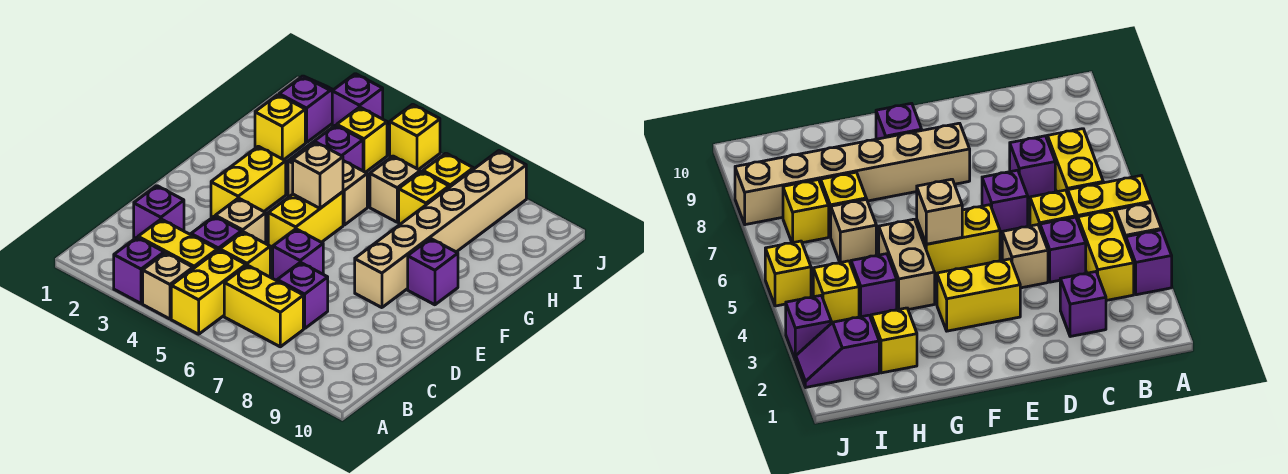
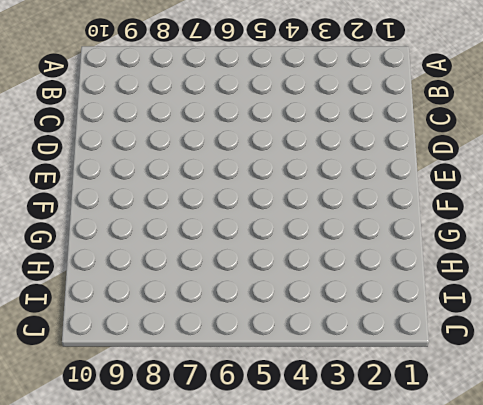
none -> purple 1x1 brick [114,238,164,304]
none -> tan 1x1 brick [143,253,193,319]
none -> yellow 1x2 brick [171,250,246,334]

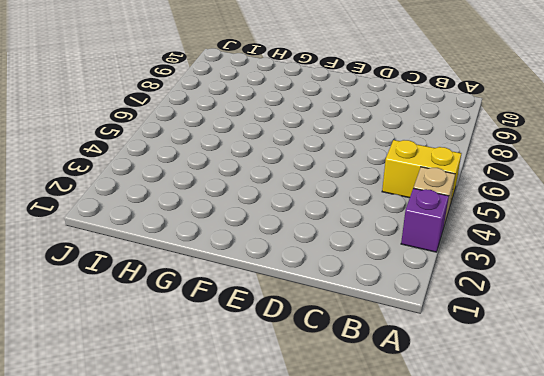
none -> yellow 1x2 brick [138,219,217,269]
none -> yellow 1x2 brick [224,265,303,347]
none -> purple 1x1 brick [134,186,184,238]

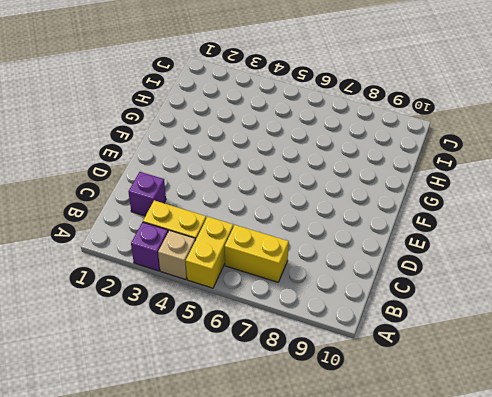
none -> purple 1x1 brick [191,216,242,251]
none -> yellow 1x1 brick [220,232,270,277]
none -> purple 1x1 brick [277,262,328,329]

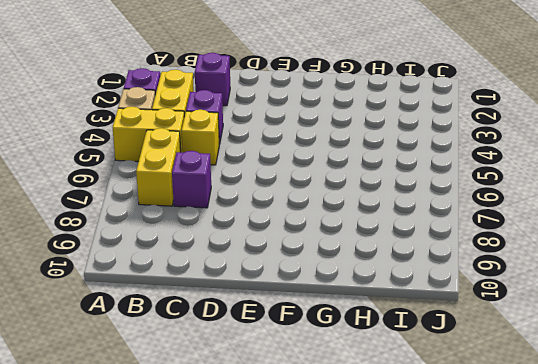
none -> tan 1x1 brick [215,198,266,243]
none -> purple 1x1 brick [273,229,323,281]
none -> yellow 1x2 brick [211,146,286,217]

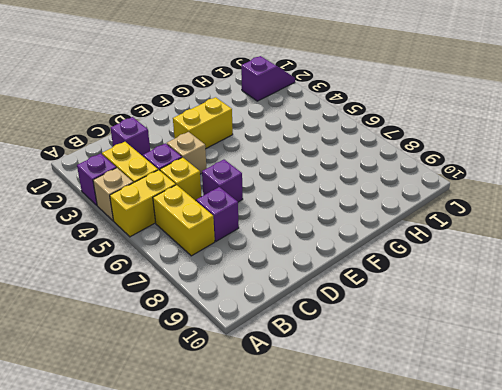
none -> yellow 1x2 brick [268,192,343,249]
none -> tan 1x6 brick [355,151,526,308]
none -> purple 1x1 brick [408,239,458,305]

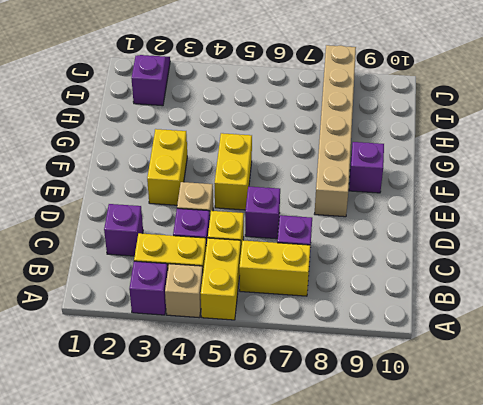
none -> tan 1x2 brick [288,144,367,225]
none -> yellow 1x1 brick [255,95,305,160]
none -> purple 1x1 brick [312,125,363,171]

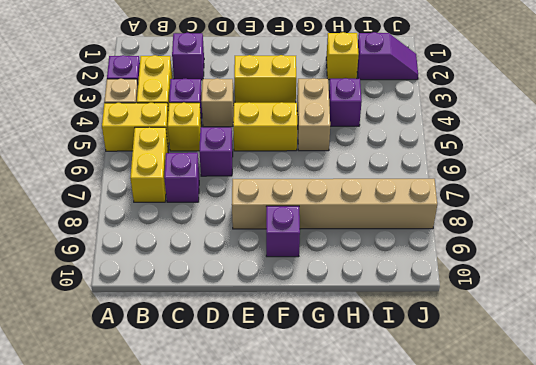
none -> tan 1x1 brick [370,156,420,222]
none -> yellow 1x1 brick [399,171,449,224]
none -> yellow 1x1 brick [337,107,387,172]

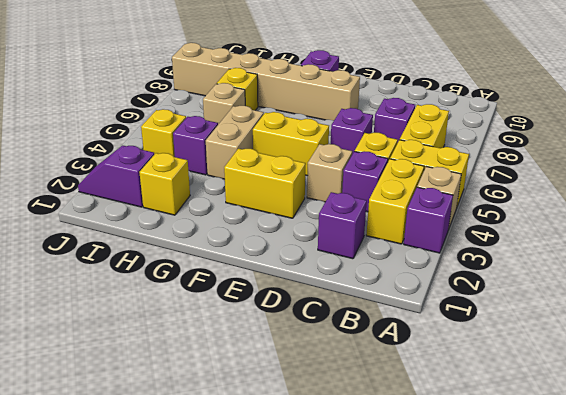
none -> yellow 1x1 brick [423,153,473,187]
none -> purple 1x1 brick [332,74,383,126]
none -> yellow 1x1 brick [390,104,440,170]

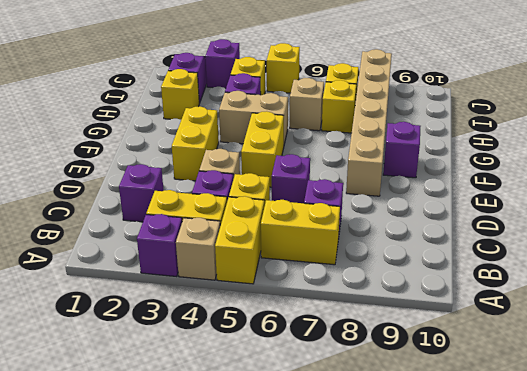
none -> tan 1x1 brick [293,142,343,208]

